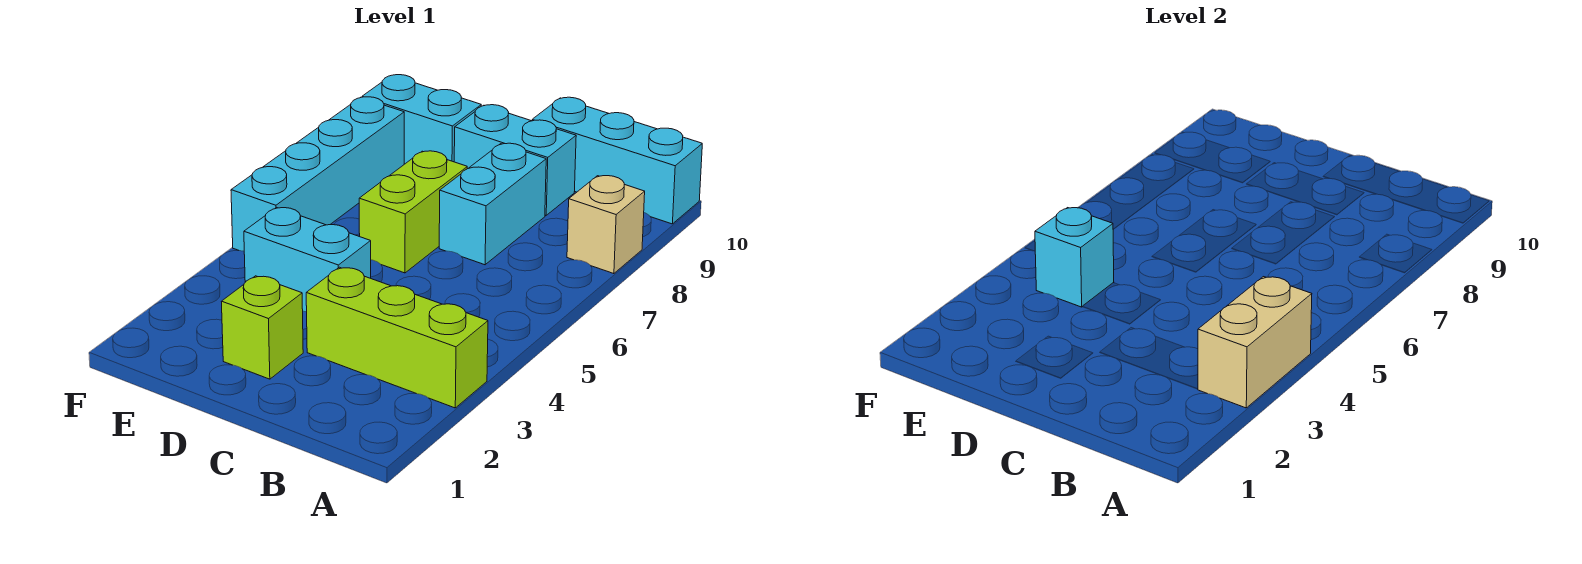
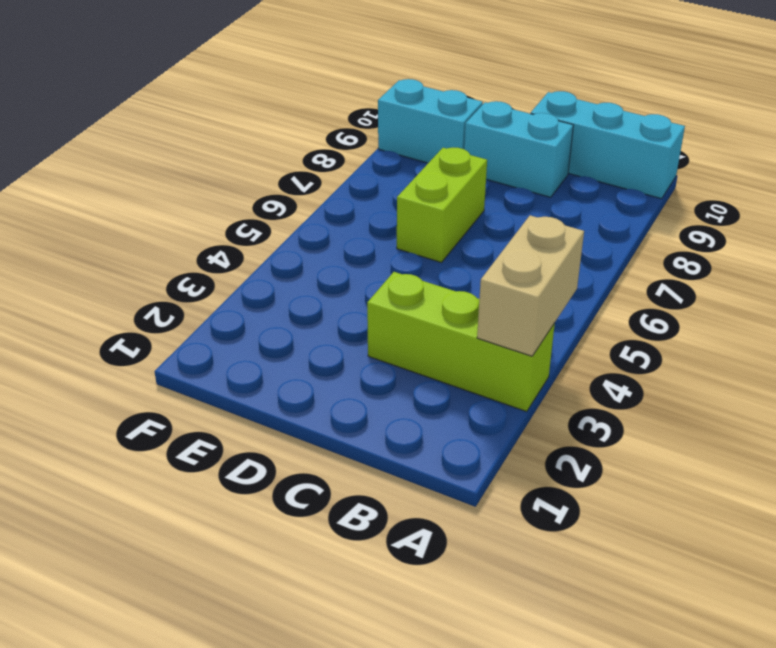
none -> tan 1x1 brick [567,176,645,274]
none -> cyan 1x2 brick [439,143,546,265]
none -> lime 1x1 brick [221,276,303,379]

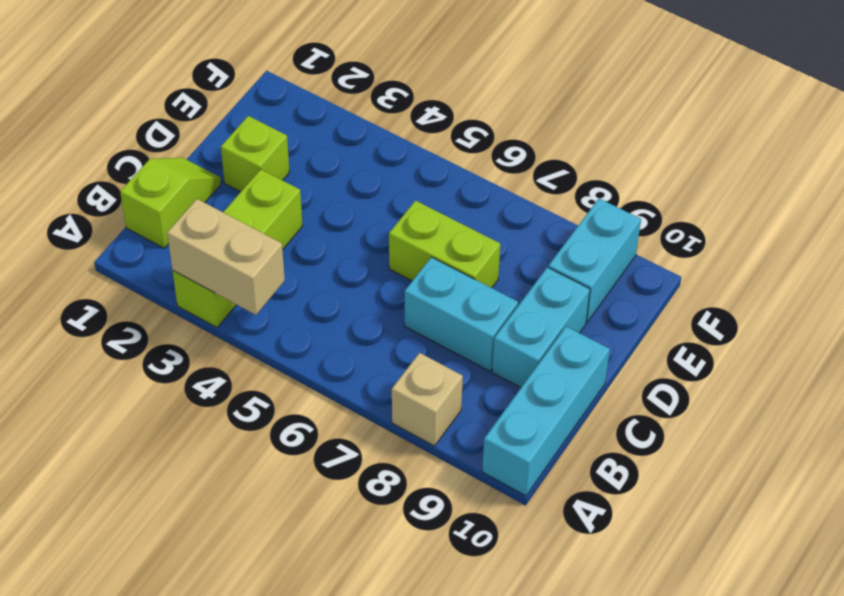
lime 1x2 slope [120,158,221,248] -> none
none -> cyan 1x2 brick [244,208,371,312]
none -> cyan 1x4 brick [231,97,404,251]
none -> cyan 1x1 brick [1035,208,1114,307]

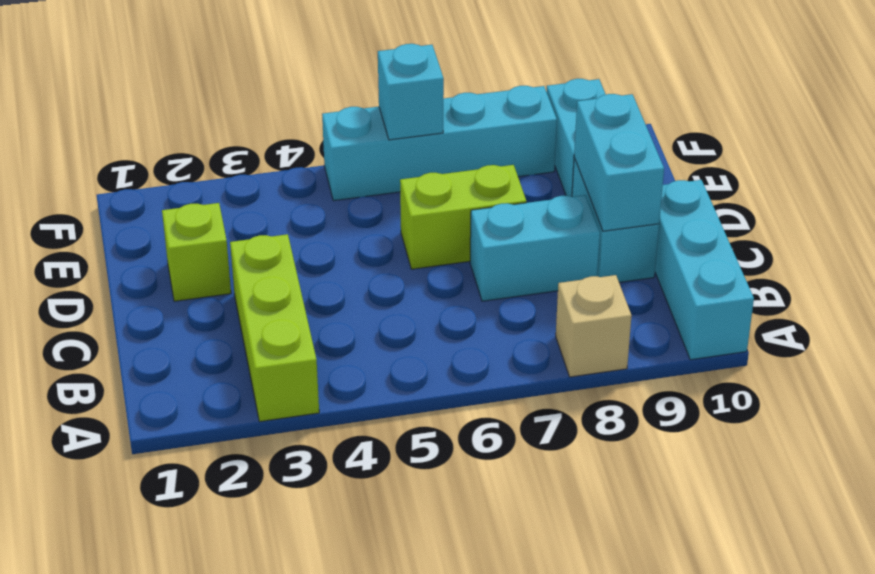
cyan 1x2 brick [574,94,664,231] -> cyan 1x2 brick moved to [244,208,371,312]
cyan 1x1 brick [378,44,444,140] -> cyan 1x1 brick moved to [1035,208,1114,307]
none -> tan 1x2 brick [1198,277,1312,408]

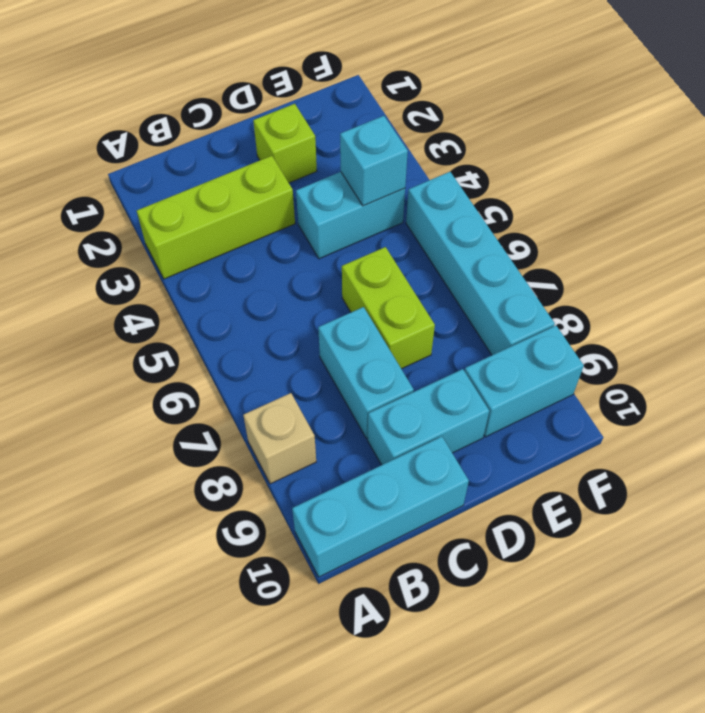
none -> tan 1x2 brick [1198,277,1312,408]

